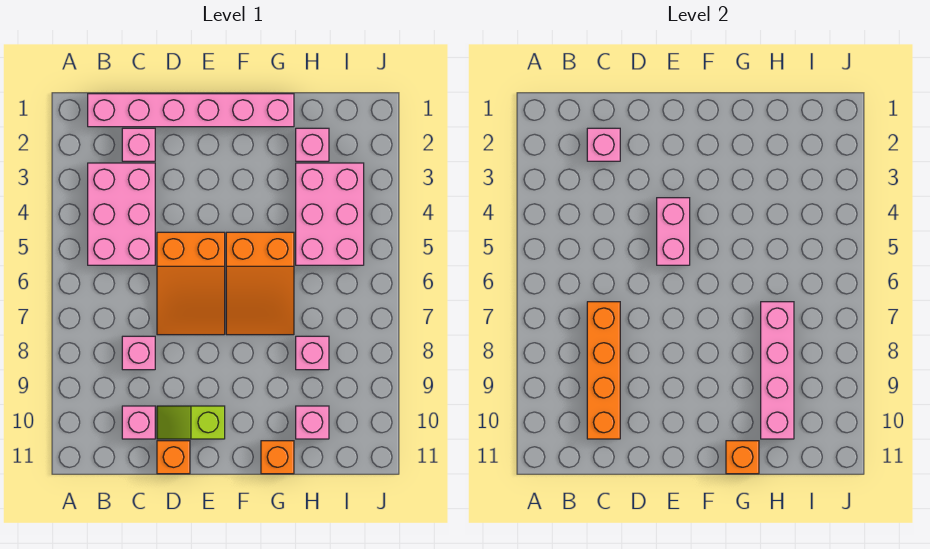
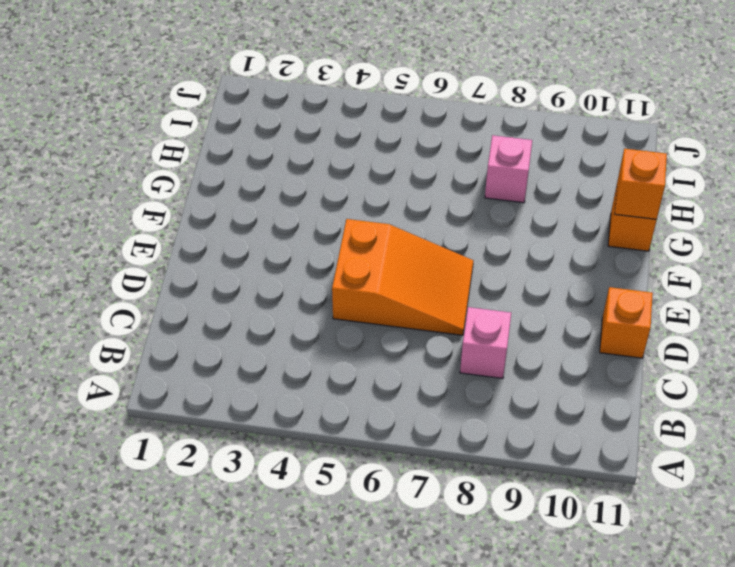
none -> pink 1x6 brick [88,94,294,127]
none -> pink 2x3 brick [88,163,155,265]
none -> pink 1x1 brick [122,128,155,161]

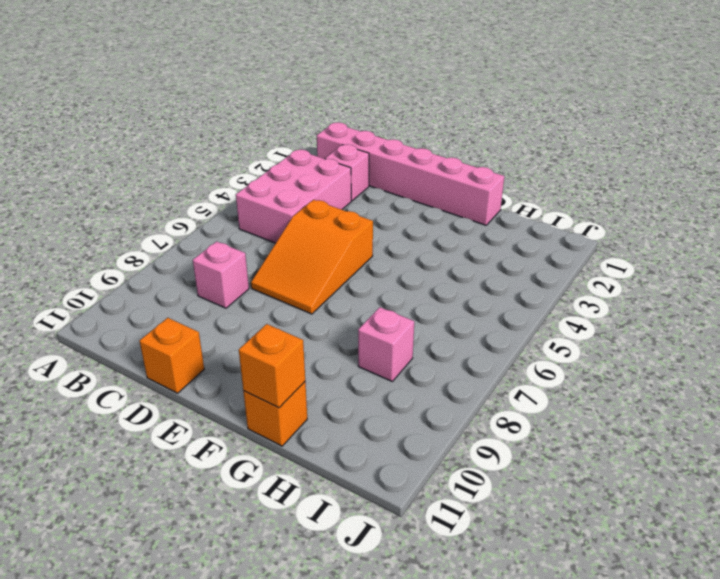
none -> pink 1x1 brick [122,406,155,439]
none -> lime 1x2 slope [157,406,225,439]
none -> orange 2x3 slope [226,232,294,335]

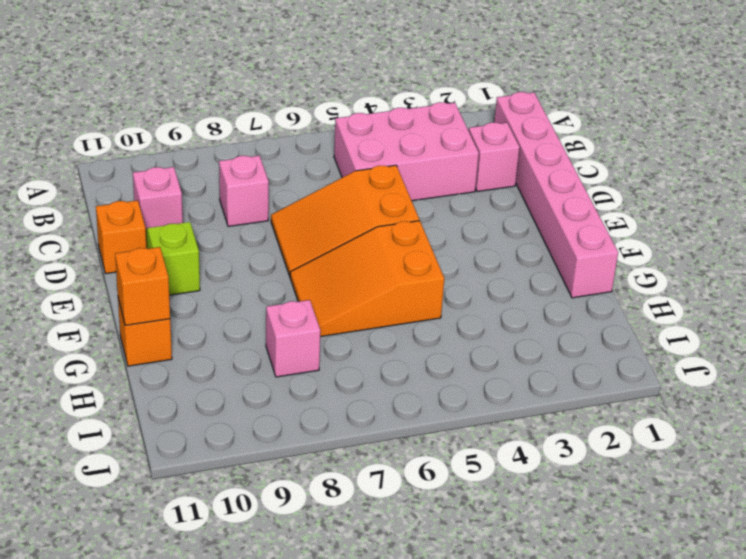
none -> pink 1x1 brick [296,128,329,161]
none -> pink 2x3 brick [296,163,364,265]
none -> pink 1x1 brick [296,406,329,439]

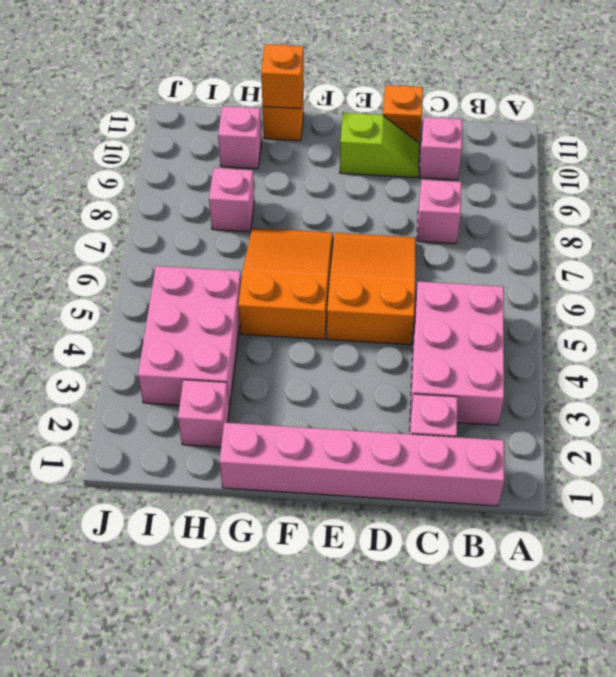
none -> pink 1x1 brick [587,128,620,161]
none -> orange 1x4 brick [587,302,620,439]
none -> pink 1x2 brick [657,198,690,265]

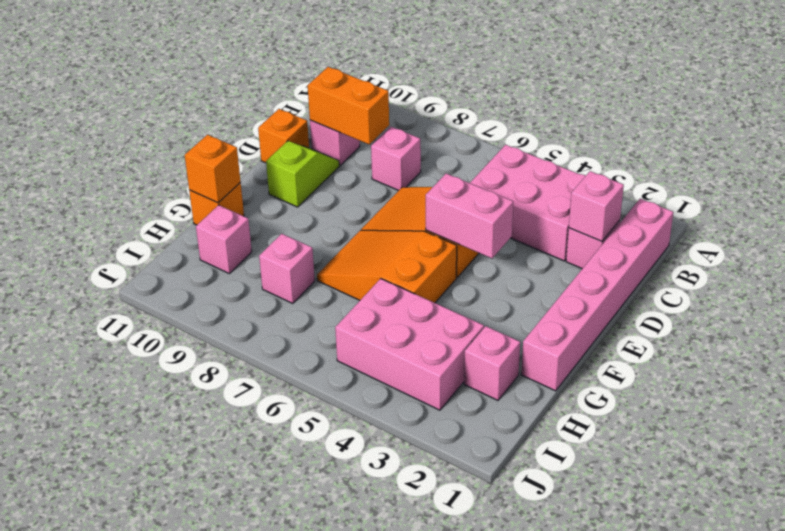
orange 1x2 brick [308,67,389,145] -> orange 1x4 brick [587,302,620,439]
none -> pink 1x4 brick [761,302,794,439]

